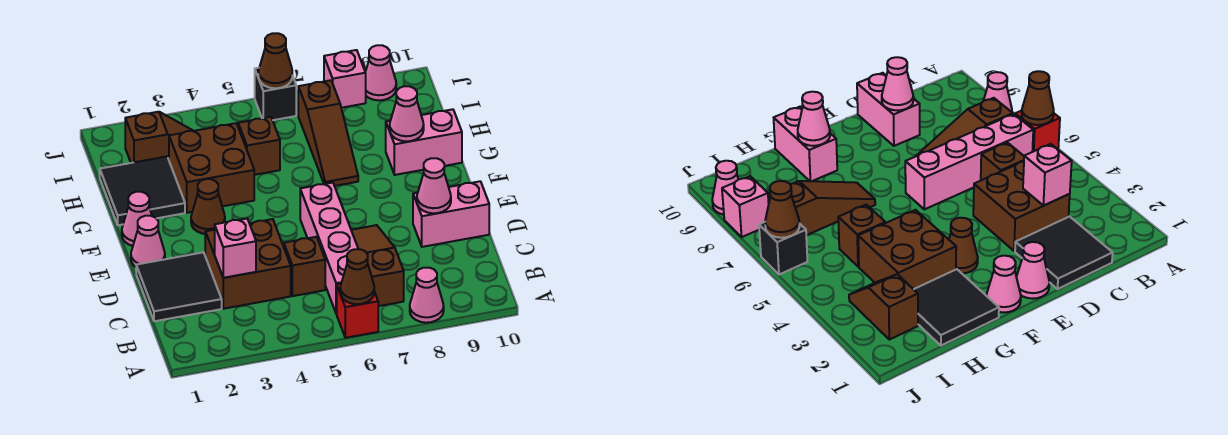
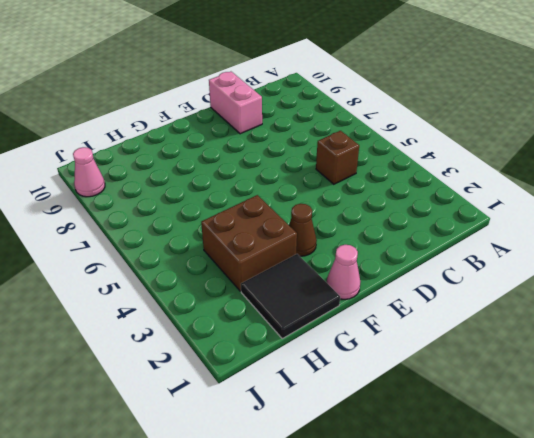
none -> red 1x1 brick [337,284,378,338]
none -> pink 1x1 cone [410,268,444,323]
none -> pink 1x4 brick [300,183,358,314]

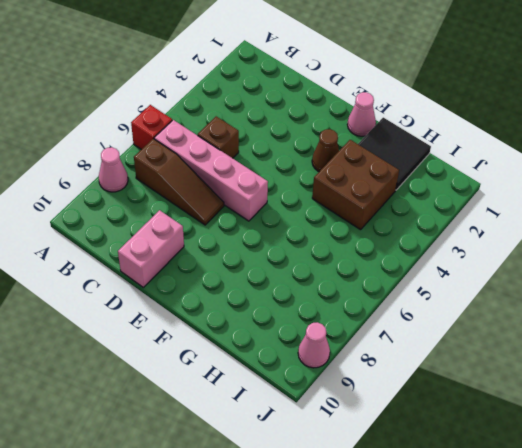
none -> black 2x2 tile [136,252,222,321]
none -> brown 2x2 brick [205,219,291,309]
none -> pink 1x1 cone [131,216,165,267]

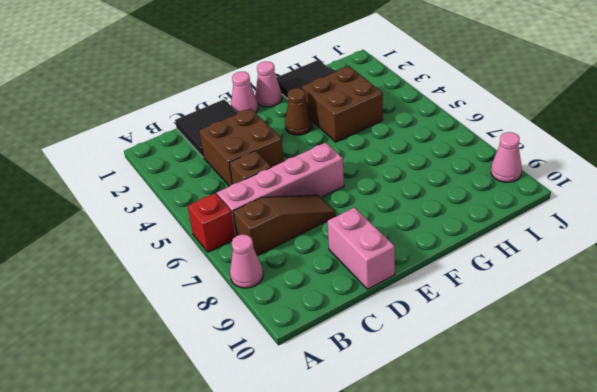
none -> brown 1x3 slope [298,80,358,186]
none -> pink 1x2 brick [386,109,462,175]
none -> brown 1x1 brick [238,117,280,175]

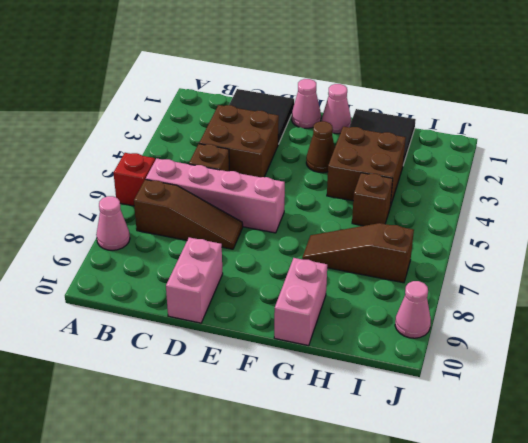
none -> brown 1x2 slope [125,112,193,163]
none -> black 1x1 brick [255,68,296,120]
none -> pink 1x1 brick [324,50,366,108]

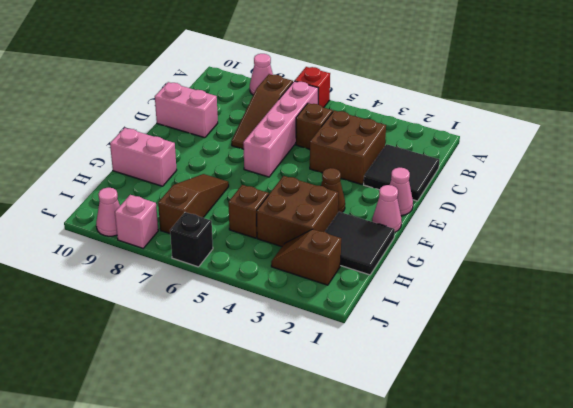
none -> brown 1x1 cone [340,249,374,304]
none -> pink 1x1 brick [215,219,256,278]
none -> pink 1x1 cone [417,158,451,213]

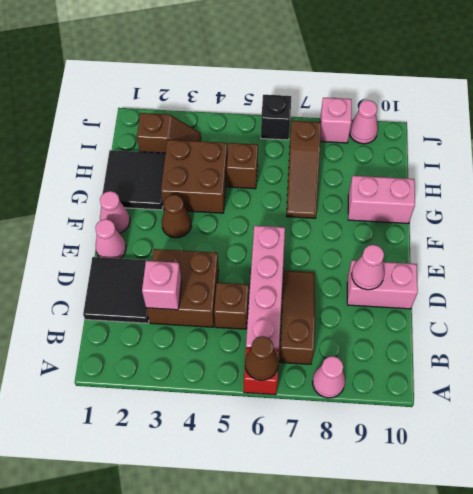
none -> pink 1x1 cone [390,86,424,141]
none -> brown 1x1 cone [258,33,292,88]

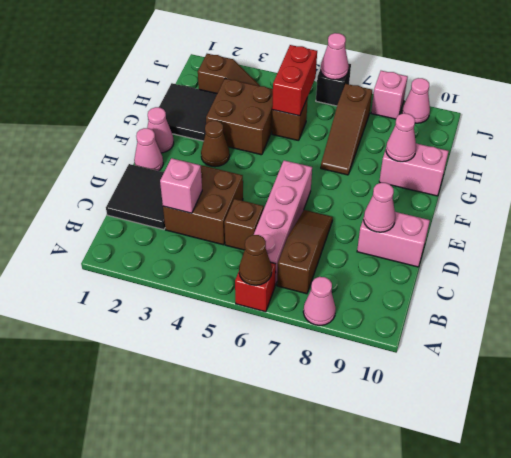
red 1x2 brick [272,45,317,116] -> none
pink 1x1 cone [321,33,349,80] -> brown 1x1 cone [258,33,292,88]

